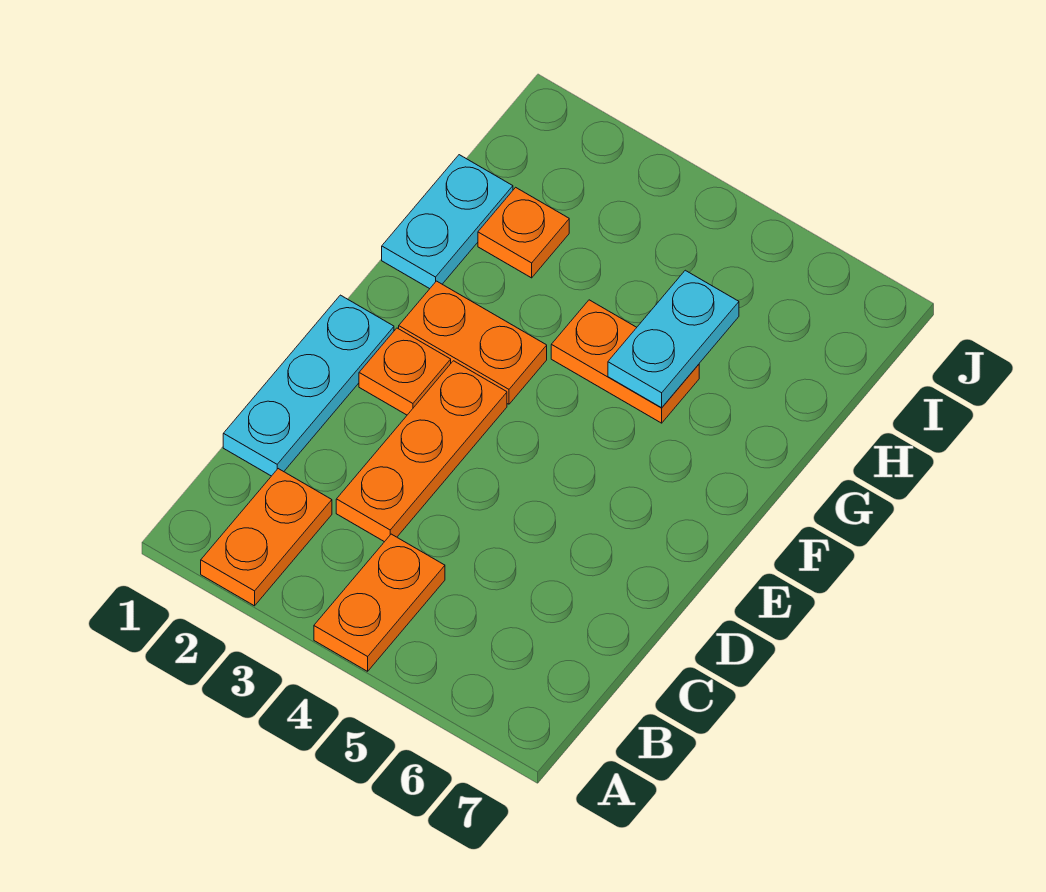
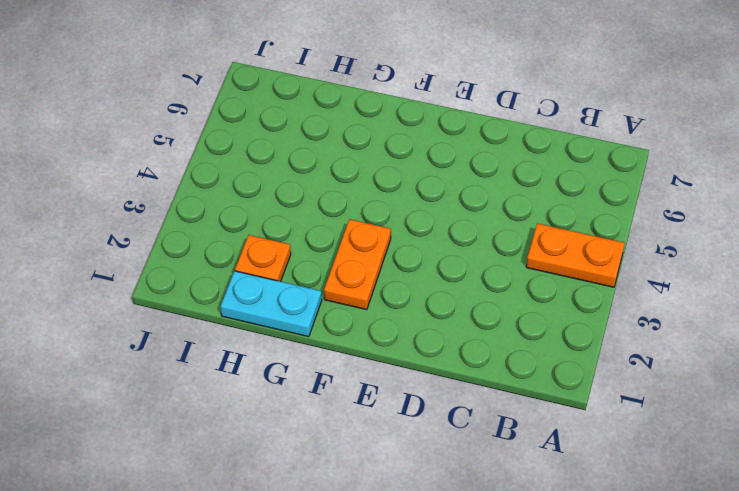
none -> orange 1x2 plate [201,469,332,606]
none -> cyan 1x3 plate [223,295,394,476]

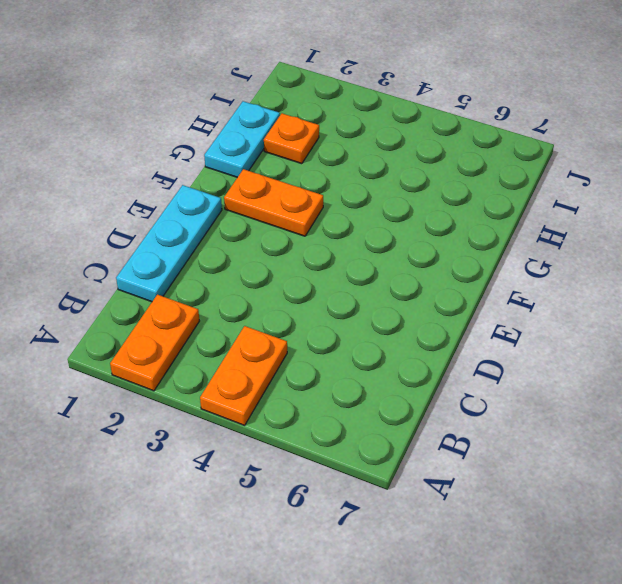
none -> orange 1x3 plate [336,361,507,542]
none -> orange 1x1 plate [359,328,451,415]

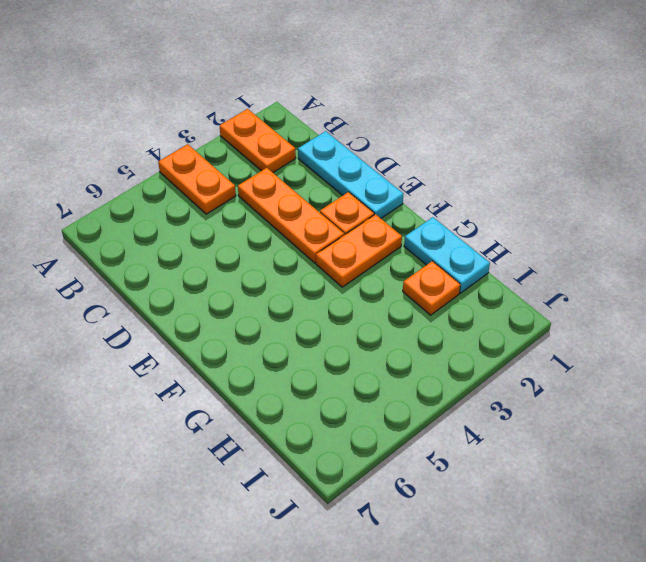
none -> orange 1x2 plate [551,300,699,423]
none -> cyan 1x2 plate [608,270,739,408]

